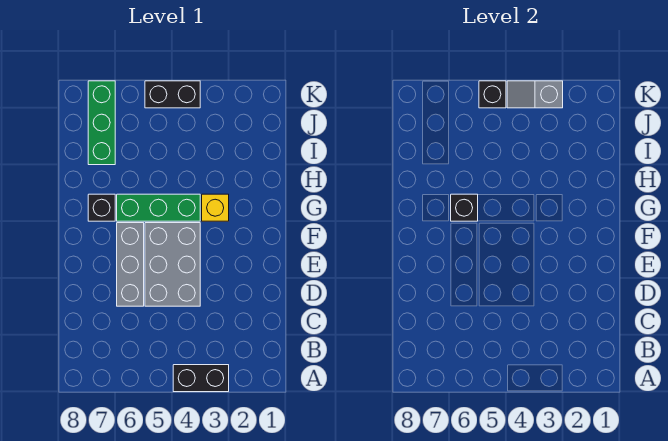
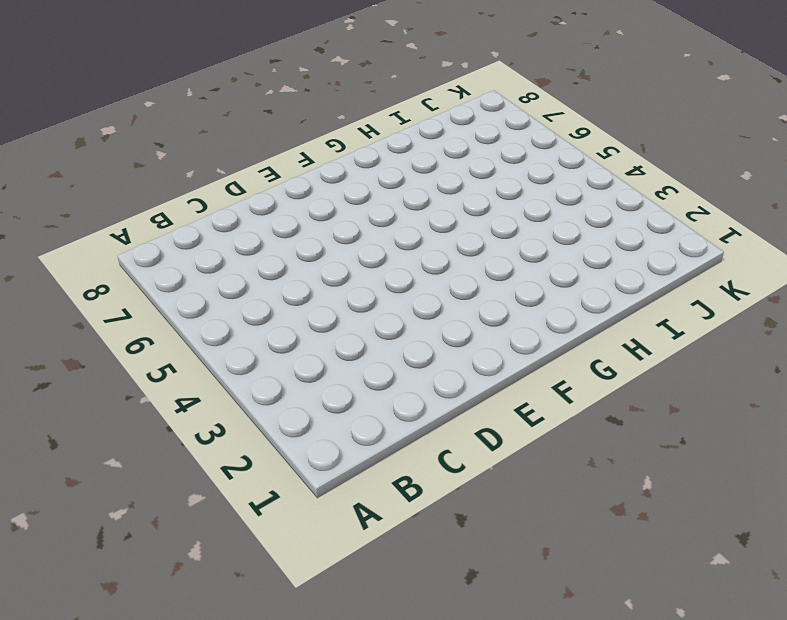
none -> black 1x2 brick [173,365,229,392]
none -> grey 2x3 brick [145,223,200,306]

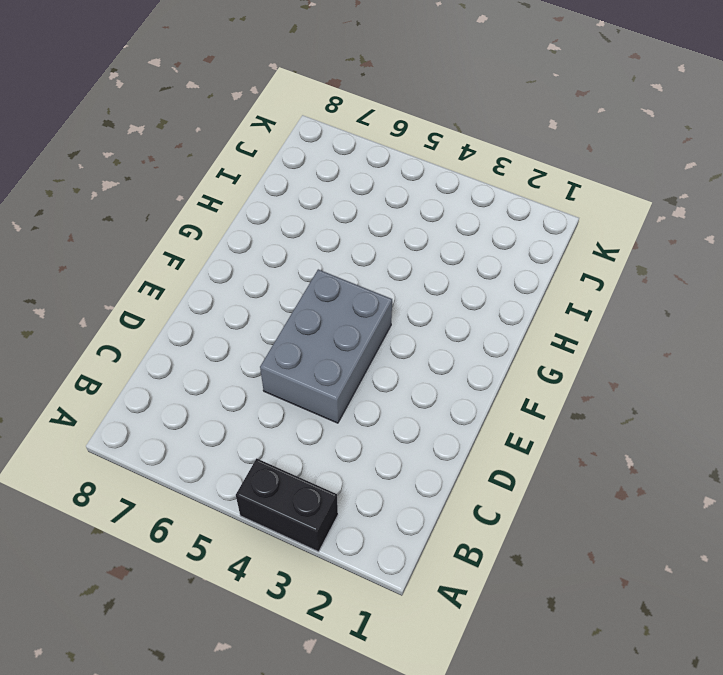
none -> grey 1x3 brick [117,223,144,306]
none -> yellow 1x1 brick [202,194,229,221]

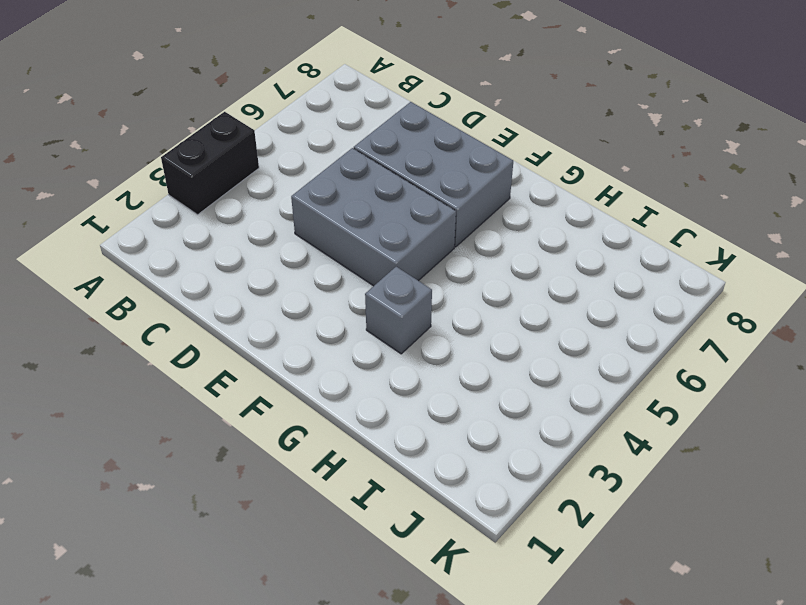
grey 2x3 brick [354,102,513,247] -> grey 1x3 brick [117,223,144,306]
grey 1x1 brick [365,267,432,354] -> yellow 1x1 brick [202,194,229,221]
none -> green 1x3 brick [117,194,200,221]
none -> black 1x1 brick [88,194,115,221]

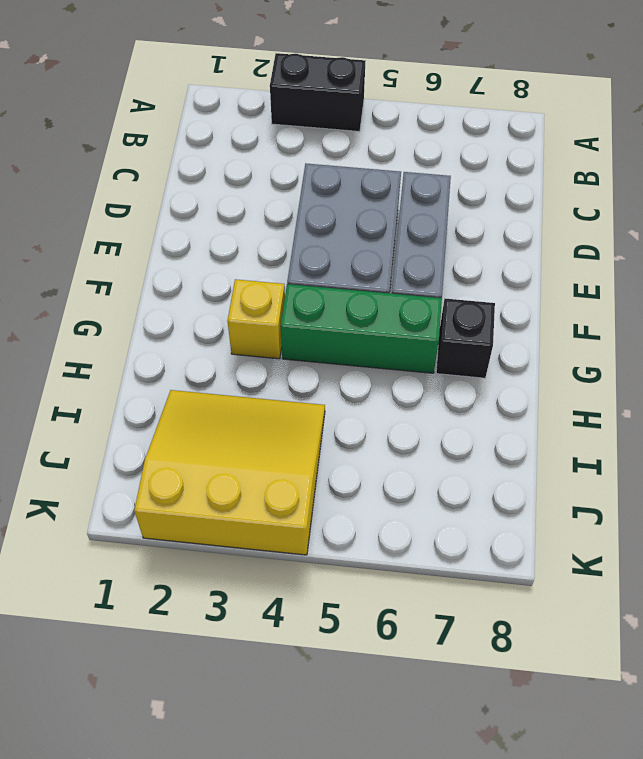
yellow 3x3 slope [134,390,325,555] -> black 1x2 brick [145,81,200,108]
none -> green 1x3 brick [88,81,115,165]
none -> black 1x1 brick [451,194,478,221]

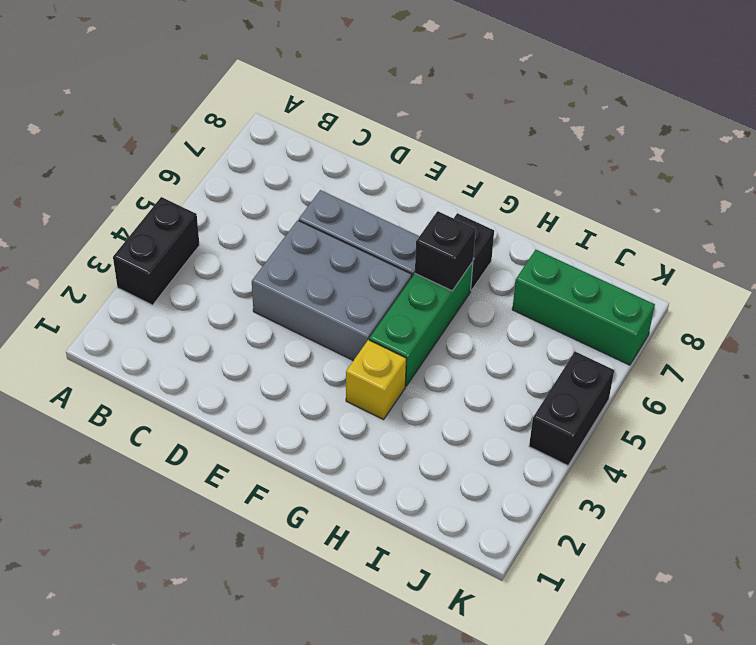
none -> grey 1x2 slope [507,81,563,108]
none -> black 1x1 brick [479,81,506,108]

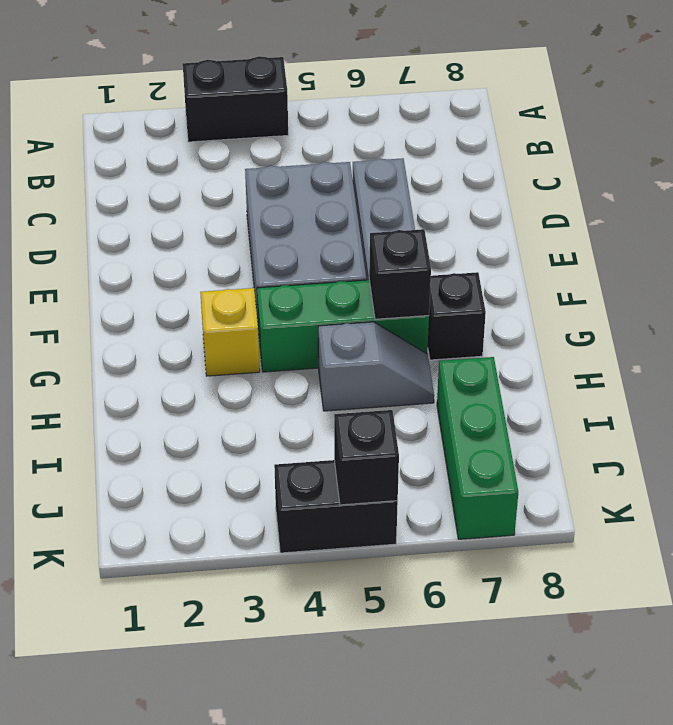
grey 1x2 slope [318,322,434,411] -> grey 1x2 slope moved to [507,81,563,108]

